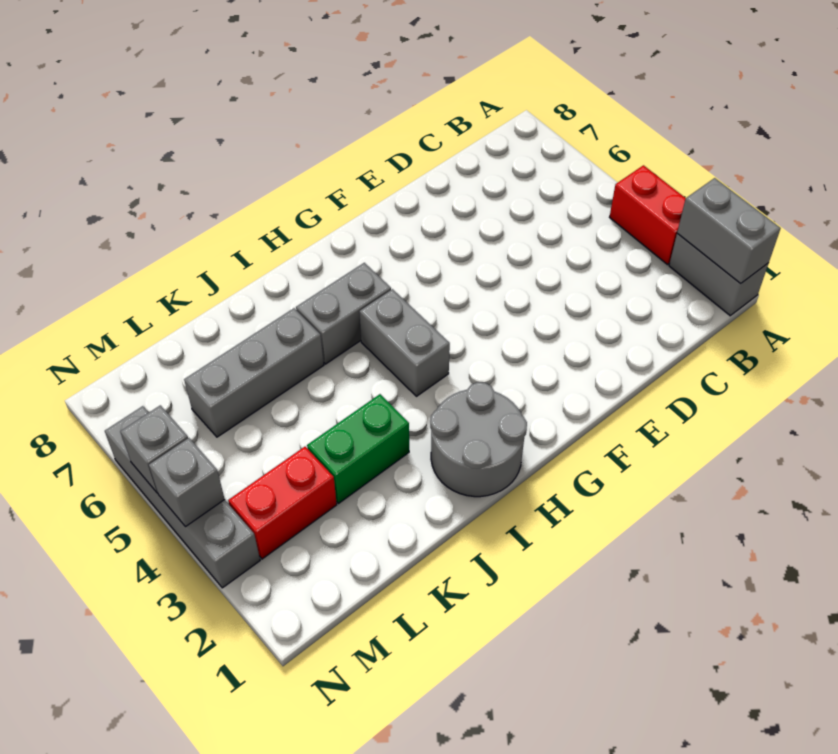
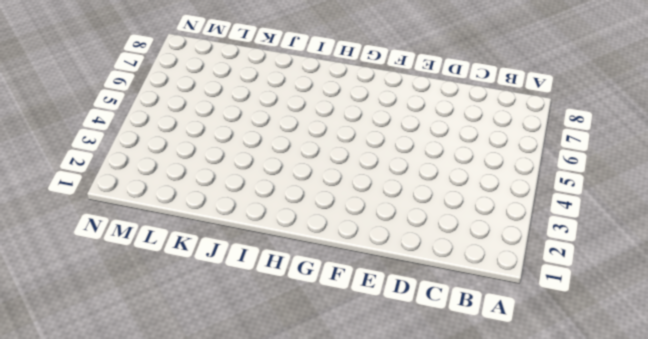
none -> grey 1x2 brick [669,233,769,316]
none -> red 1x2 brick [610,165,686,265]
none -> grey 2x2 round brick [430,382,527,497]

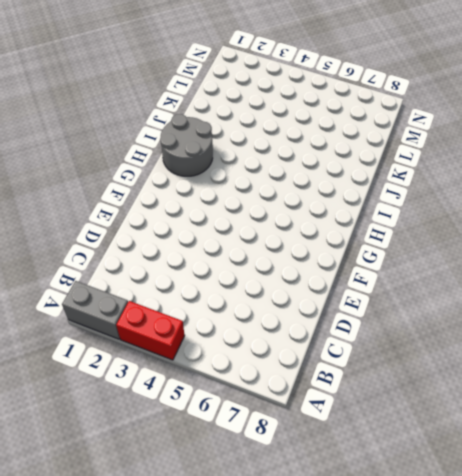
none -> grey 1x2 brick [359,289,450,396]
none -> grey 1x2 brick [296,263,391,364]
none -> green 1x2 brick [307,394,409,503]

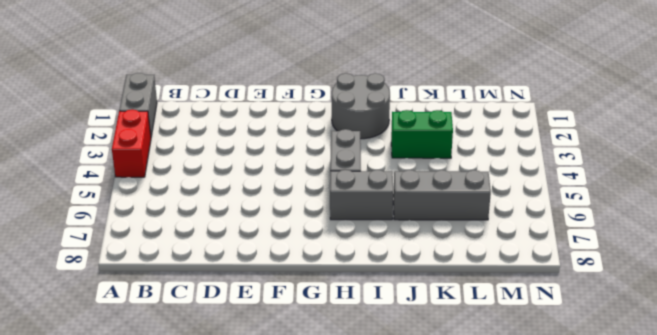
none -> red 1x2 brick [228,447,337,559]
none -> grey 1x4 brick [105,406,260,588]
none -> grey 1x2 brick [677,178,780,284]

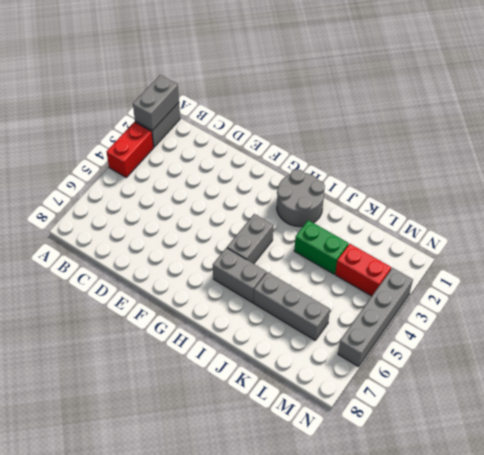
none -> grey 1x1 brick [149,438,225,527]
none -> grey 1x1 brick [120,405,188,493]

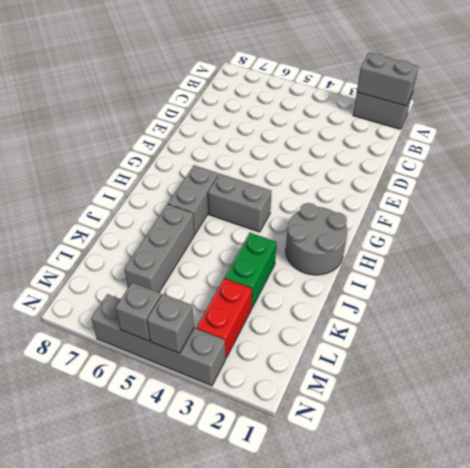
none -> red 1x2 brick [610,165,686,265]

